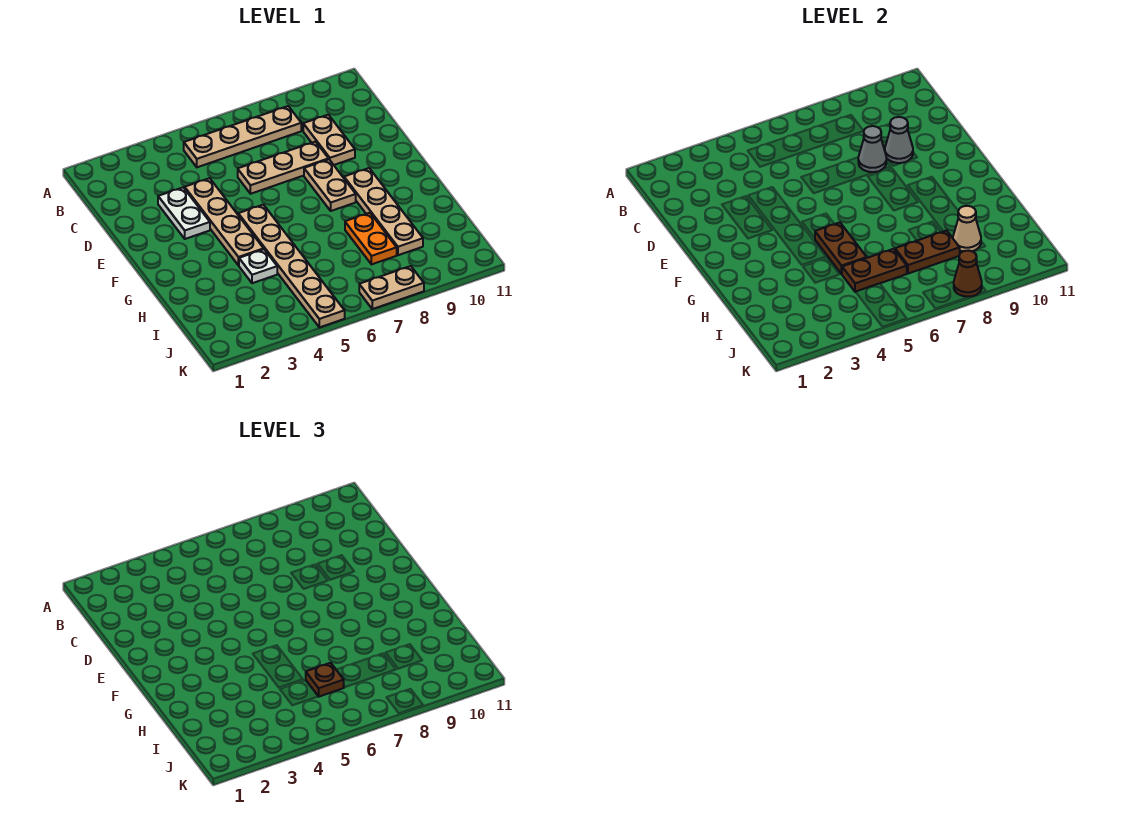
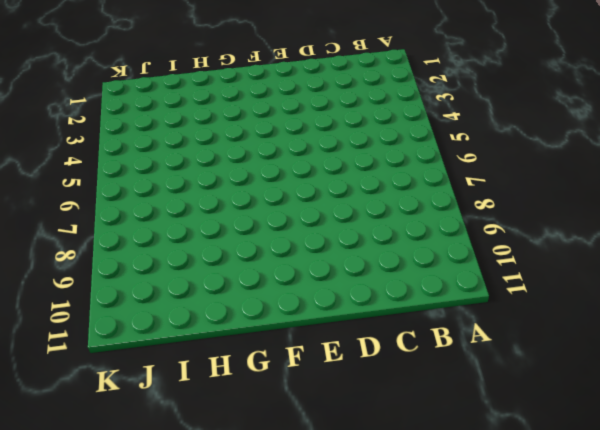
none -> tan 1x4 plate [184,106,301,167]
none -> tan 1x2 plate [303,115,355,165]
none -> white 1x2 plate [158,188,210,239]

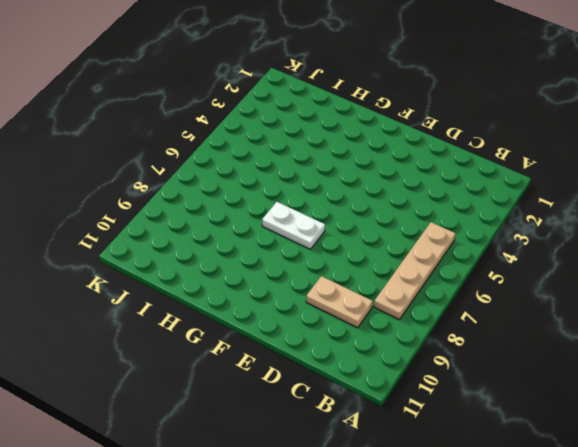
white 1x2 plate [262,202,325,249] -> white 1x2 plate moved to [158,188,210,239]
none -> tan 1x4 plate [185,178,263,265]
none -> tan 1x3 plate [238,142,328,194]
none -> tan 1x2 plate [304,159,356,211]

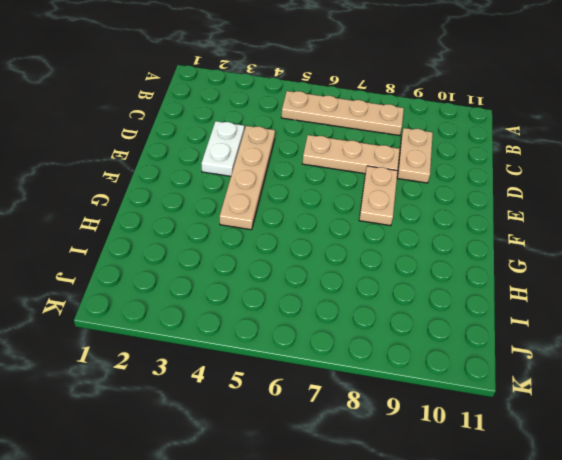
none -> tan 1x6 plate [238,205,345,327]
none -> tan 1x4 plate [344,168,423,255]
none -> white 1x1 plate [239,249,277,283]

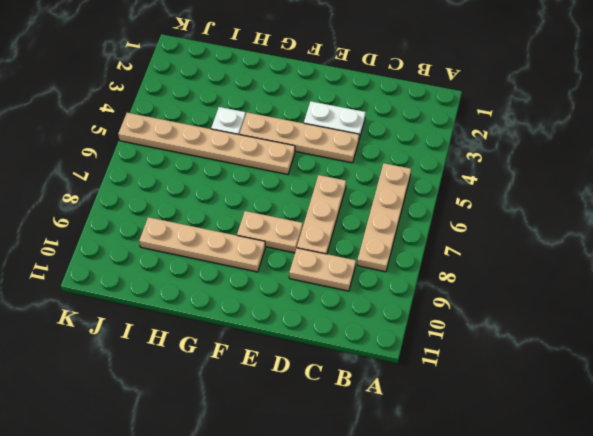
none -> orange 1x2 plate [345,213,397,264]
none -> tan 1x2 plate [359,266,424,309]
none -> grey 1x1 cone [858,126,886,172]

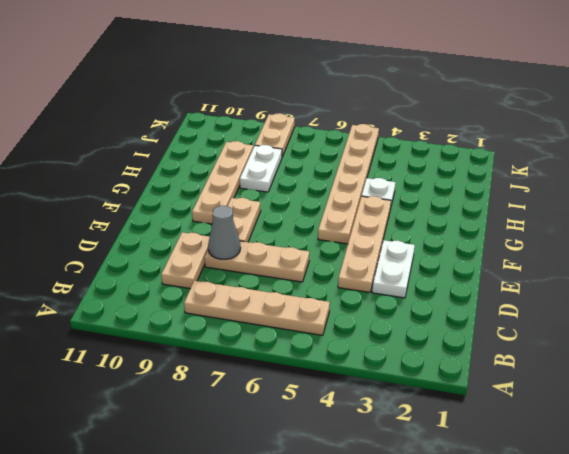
white 1x2 plate [240,145,282,192] -> orange 1x2 plate [345,213,397,264]
tan 1x2 plate [255,113,295,157] -> tan 1x2 plate turned to [359,266,424,309]
none -> grey 1x1 cone [885,117,913,163]
none -> brown 1x2 plate [815,222,867,274]
none -> brown 1x2 plate [842,249,907,292]

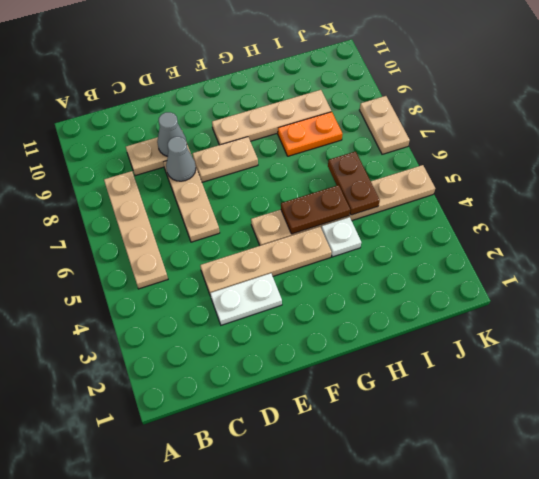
none -> brown 1x2 plate [895,231,960,274]
none -> tan 1x1 cone [953,206,981,251]
none -> brown 1x1 cone [954,251,982,296]

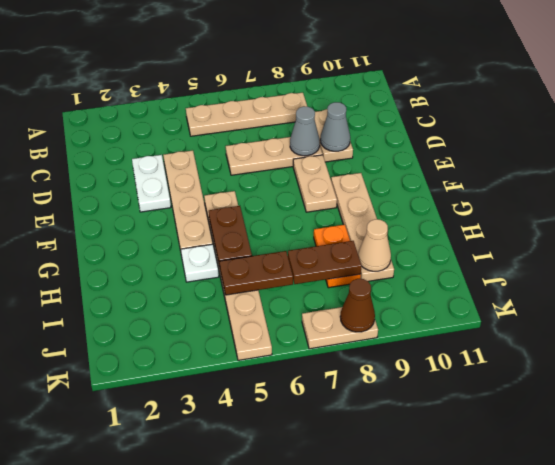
none -> brown 1x1 plate [306,663,344,697]

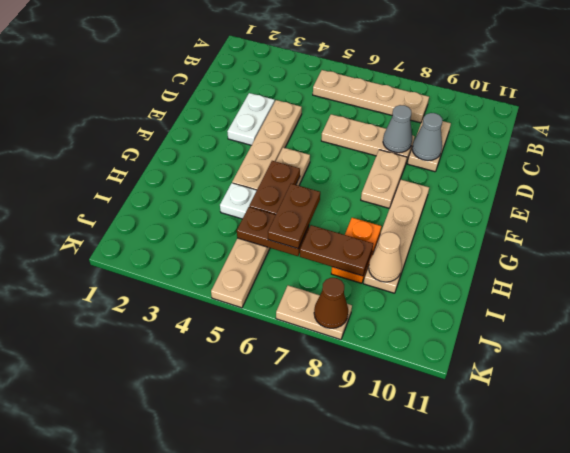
brown 1x2 plate [268,184,320,248] -> brown 1x1 plate [306,663,344,697]

